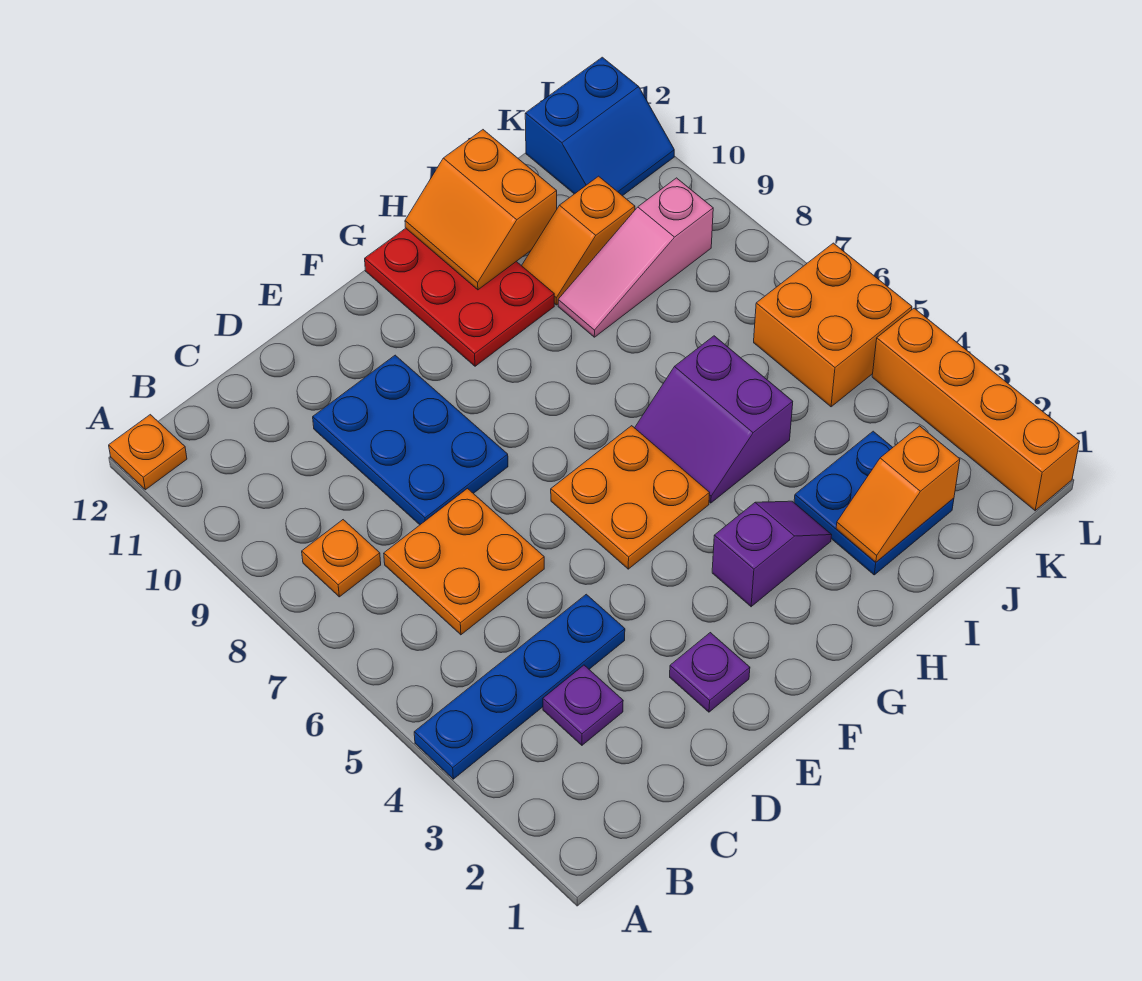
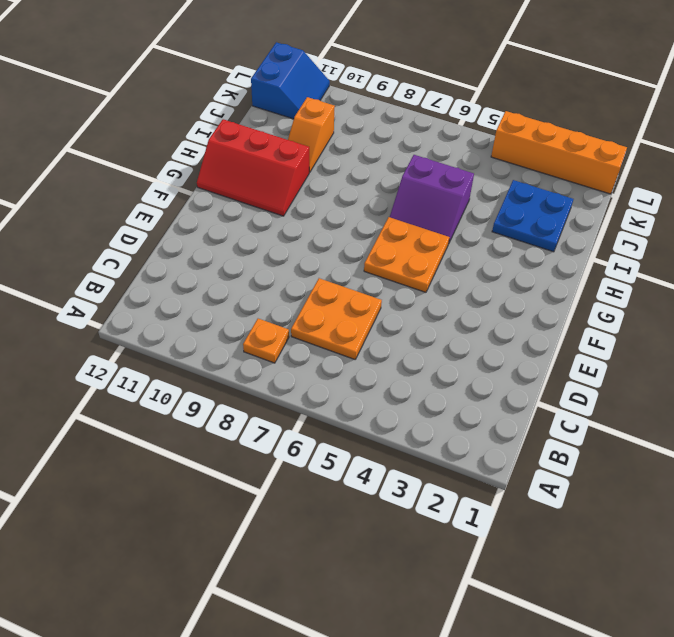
red 2x3 slope [197,119,310,216] -> red 2x3 plate [365,228,554,366]
none -> blue 1x4 plate [414,594,625,779]
none -> orange 1x1 plate [109,415,187,490]
none -> purple 1x1 plate [543,665,623,745]

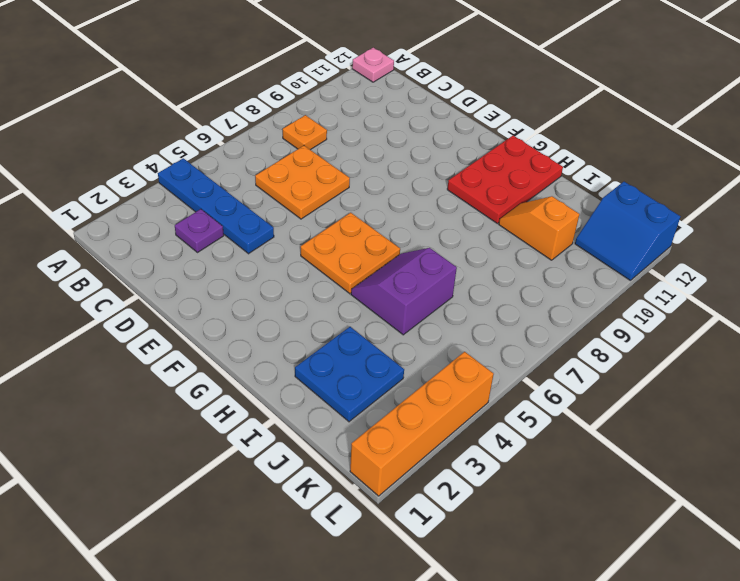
pink 1x1 plate [352,48,394,82] -> orange 1x1 plate [109,415,187,490]
none -> blue 2x3 plate [313,355,508,525]
none -> purple 1x1 plate [670,633,750,712]
none -> purple 1x2 slope [712,501,832,607]

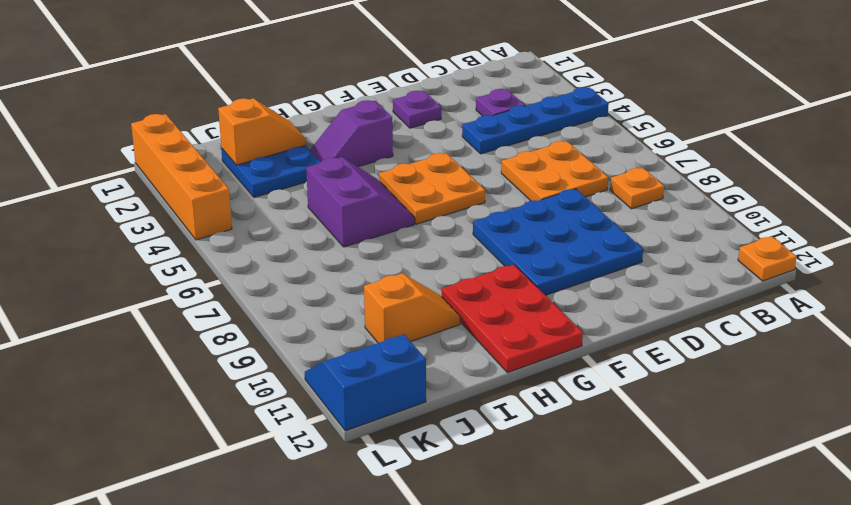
blue 3x3 plate [473,189,643,295] -> blue 2x3 plate [313,355,508,525]
none -> pink 1x3 slope [558,178,713,337]
none -> orange 2x2 brick [754,243,912,407]
none -> orange 2x2 slope [405,130,557,290]

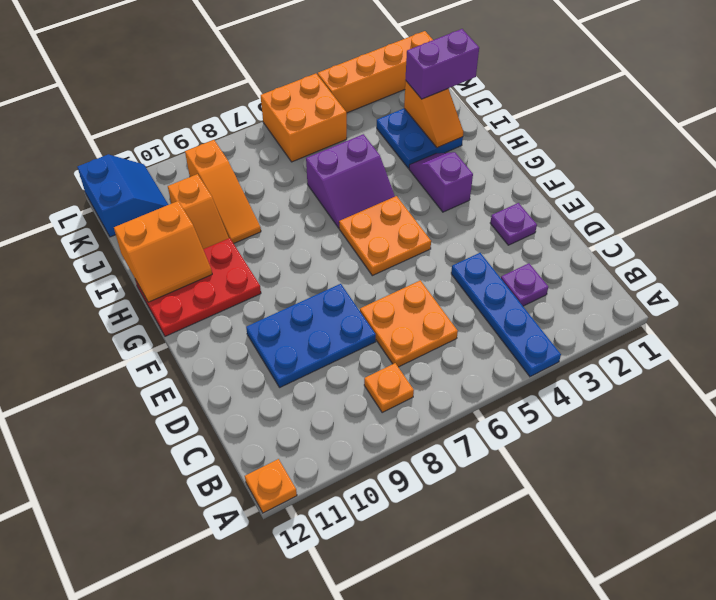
orange 1x3 slope [185,140,261,244] -> pink 1x3 slope [558,178,713,337]
purple 1x2 brick [405,29,479,99] -> none

